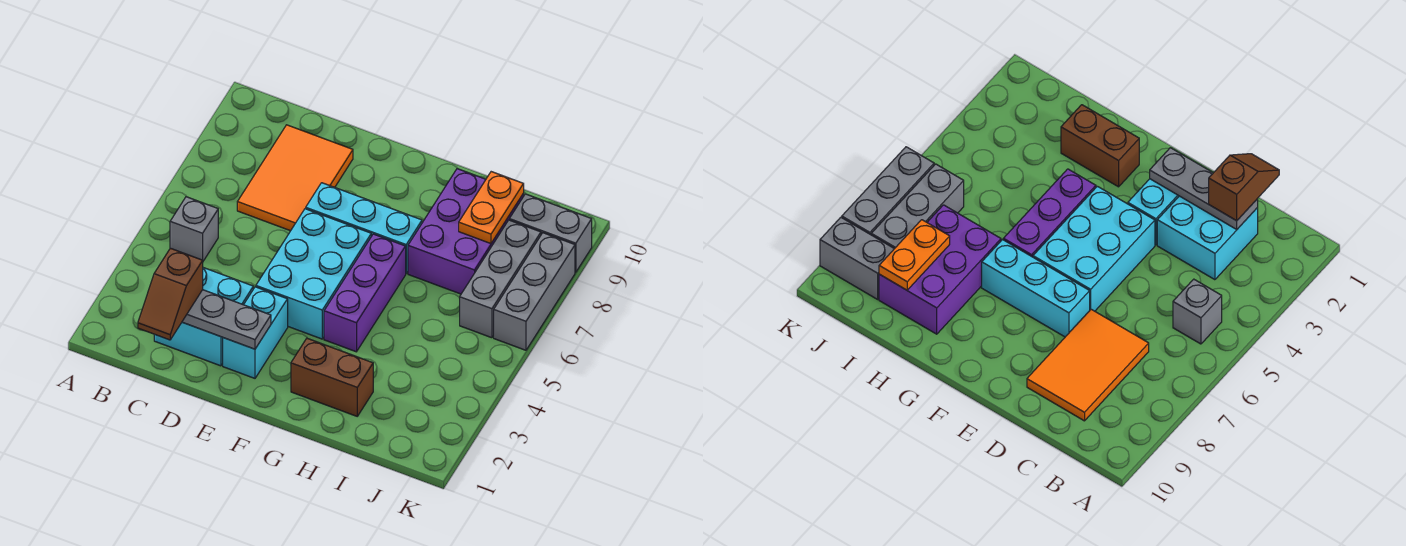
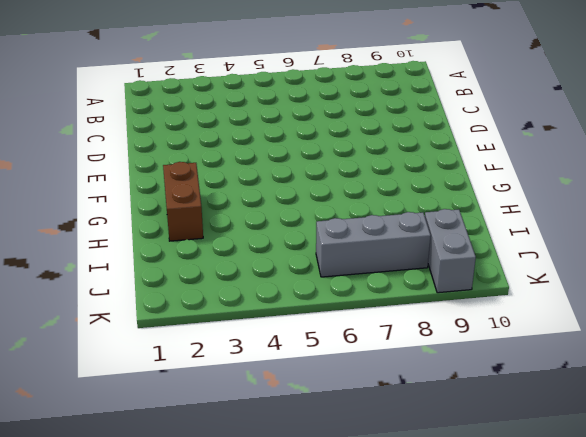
none -> grey 1x1 brick [170,197,218,261]
none -> cyan 2x2 brick [154,268,253,366]
none -> orange 2x3 tile [237,125,353,231]

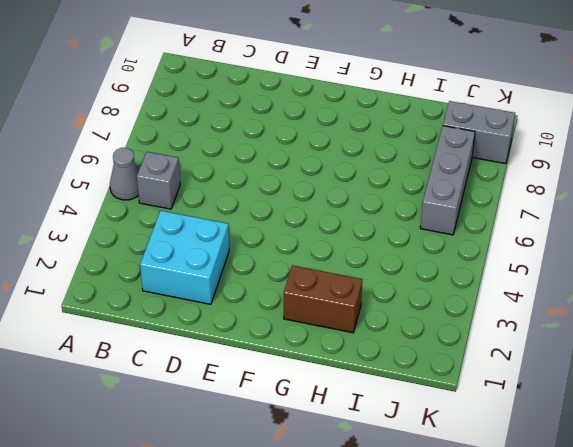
grey 1x1 cone [110,148,139,200] -> none
none -> orange 2x3 tile [237,125,353,231]
none -> cyan 1x2 brick [223,287,288,378]
none -> cyan 2x3 brick [256,209,371,339]

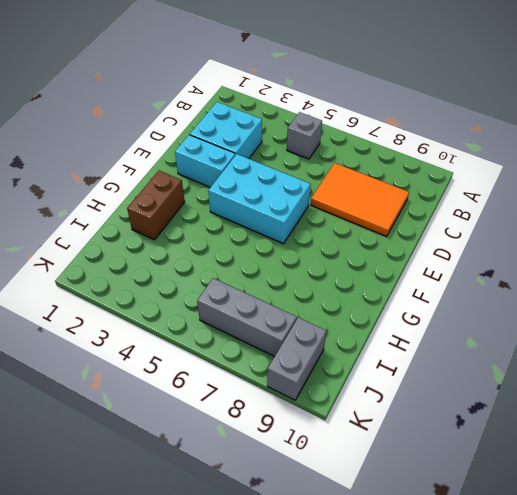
none -> cyan 1x3 brick [306,183,422,273]
none -> purple 1x3 brick [324,234,406,352]
none -> purple 2x3 brick [408,169,524,294]

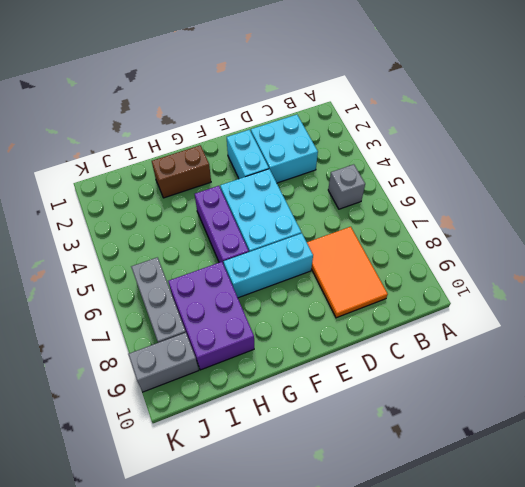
none -> grey 1x3 brick [494,233,575,350]
none -> grey 1x3 plate [182,290,271,349]
none -> orange 1x2 plate [459,172,524,244]

